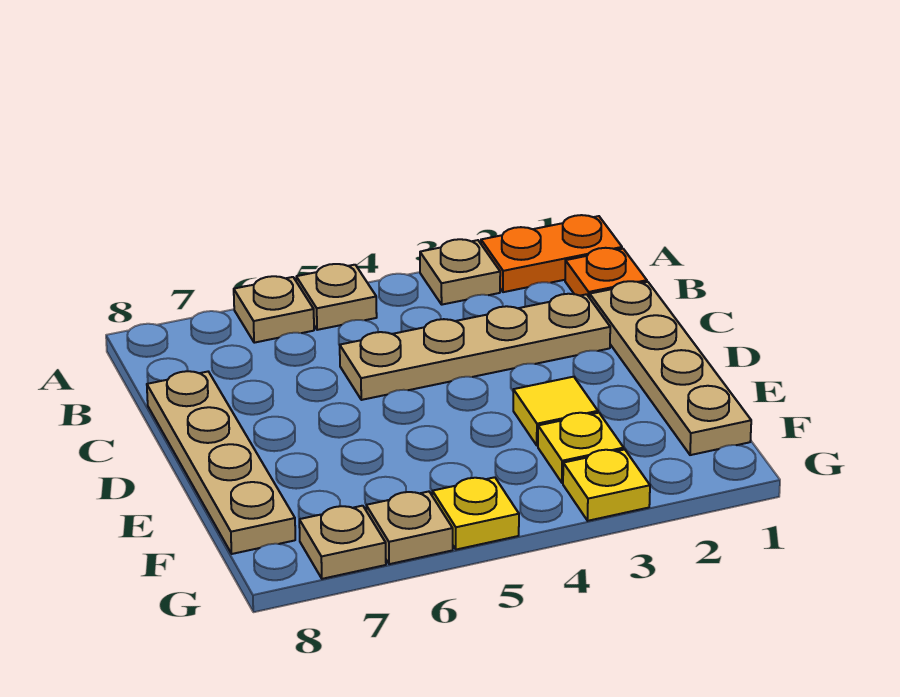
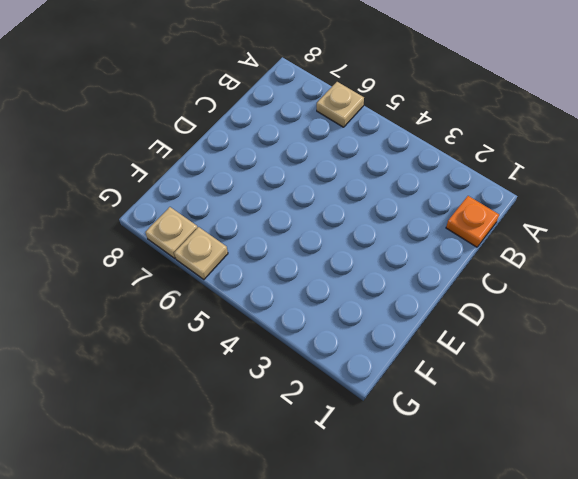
none -> orange 1x2 plate [481,215,622,292]
none -> tan 1x1 plate [420,239,500,305]
none -> tan 1x1 plate [296,264,377,330]

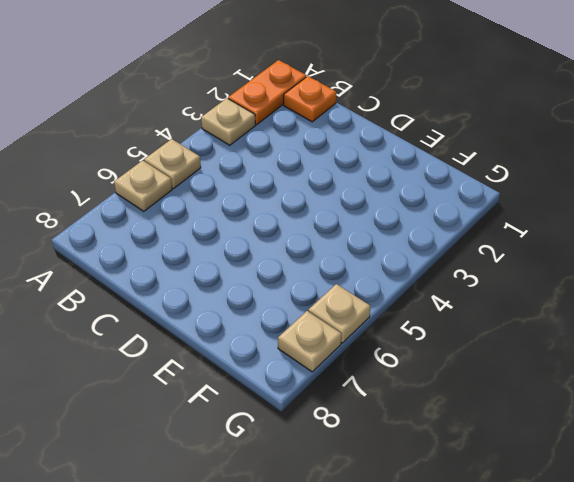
none -> tan 1x4 plate [590,281,751,455]
none -> tan 1x4 plate [340,294,610,400]
none -> tan 1x4 plate [147,371,295,554]

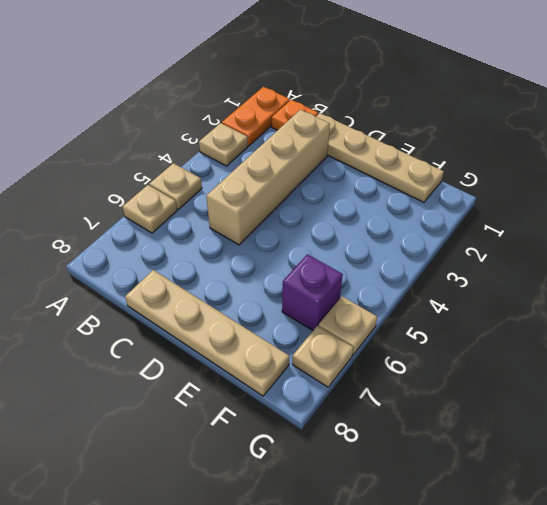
tan 1x4 brick [206,110,330,245] -> tan 1x4 plate [340,294,610,400]
purple 1x1 brick [282,254,343,330] -> none
none -> yellow 1x1 tile [513,377,598,446]
none -> yellow 1x1 plate [538,413,624,483]
none -> yellow 1x1 plate [563,450,650,521]

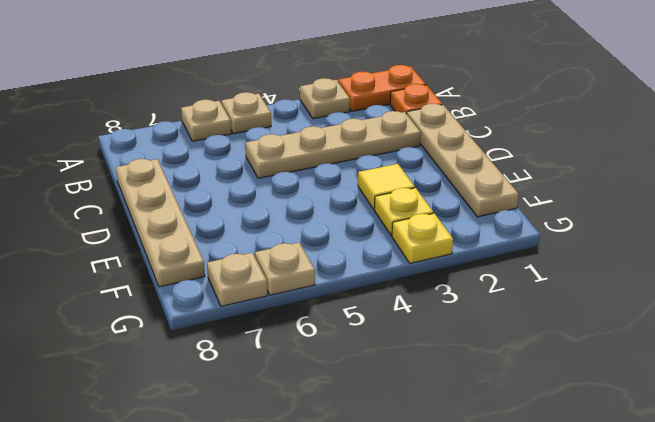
none -> yellow 1x1 plate [432,477,519,550]

